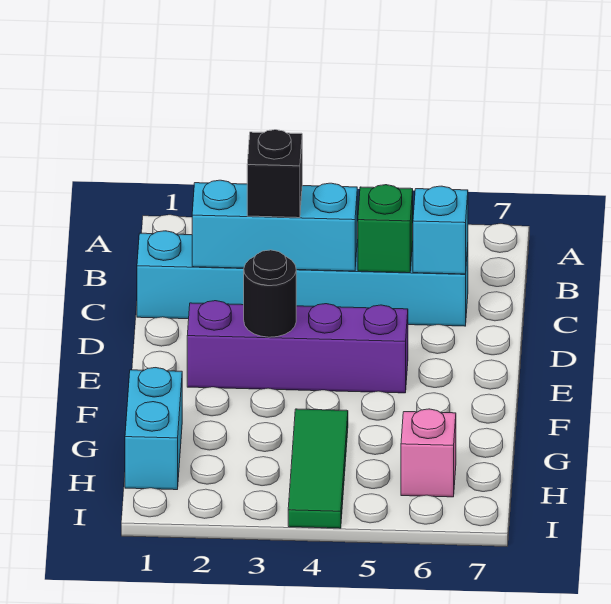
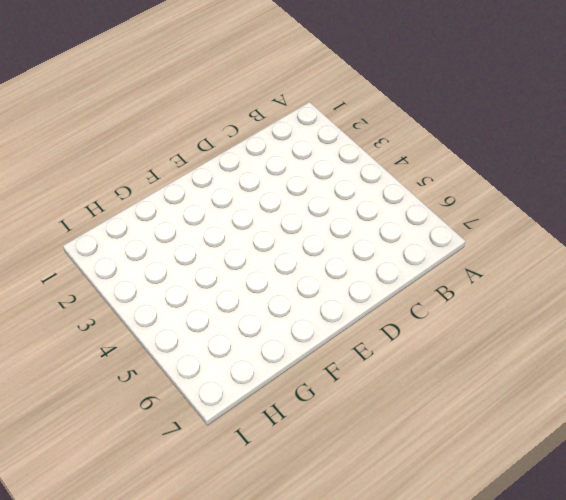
none -> cyan 1x6 brick [137,231,468,326]
none -> purple 1x4 brick [187,301,408,393]

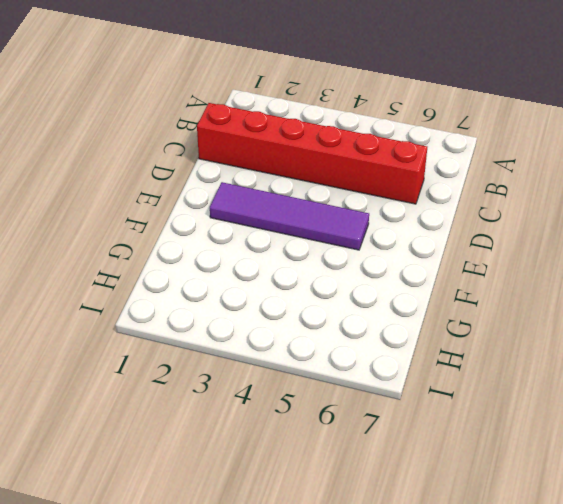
red 1x6 brick [197,103,427,204] -> cyan 1x6 brick [137,231,468,326]
purple 1x4 tile [210,182,369,250] -> purple 1x4 brick [187,301,408,393]
none -> cyan 1x2 brick [125,368,182,490]
none -> green 1x3 tile [288,409,348,528]

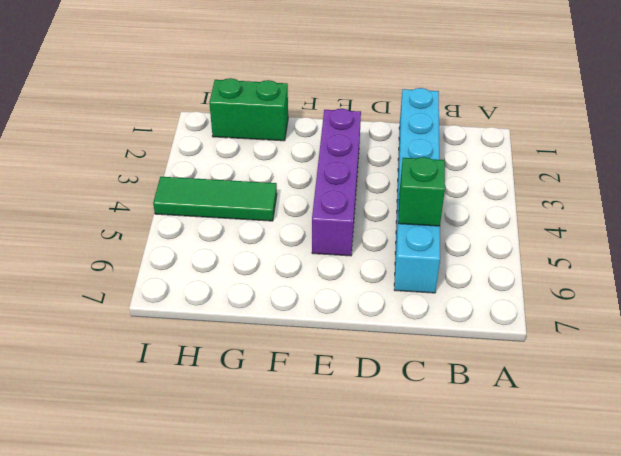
green 1x2 brick [209,78,288,141] -> cyan 1x2 brick [125,368,182,490]
none -> pink 1x1 brick [401,409,456,497]
none -> cyan 1x3 brick [192,180,357,271]

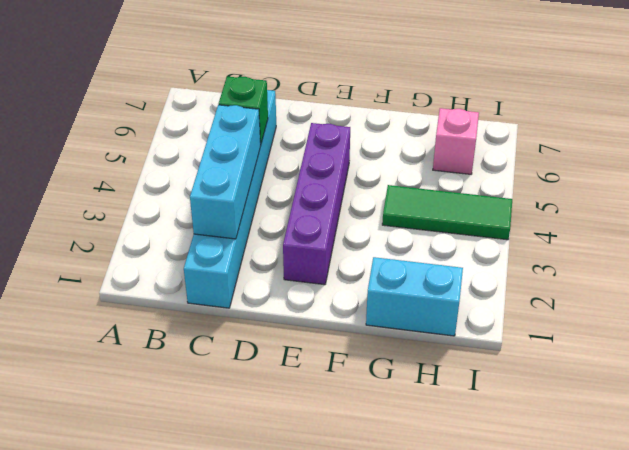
none -> cyan 1x1 brick [413,186,468,274]
none -> black 1x1 round brick [244,250,296,337]

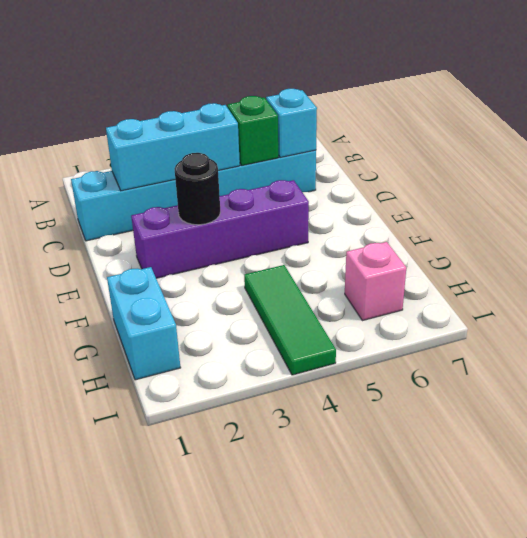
none -> black 1x1 brick [247,130,302,218]

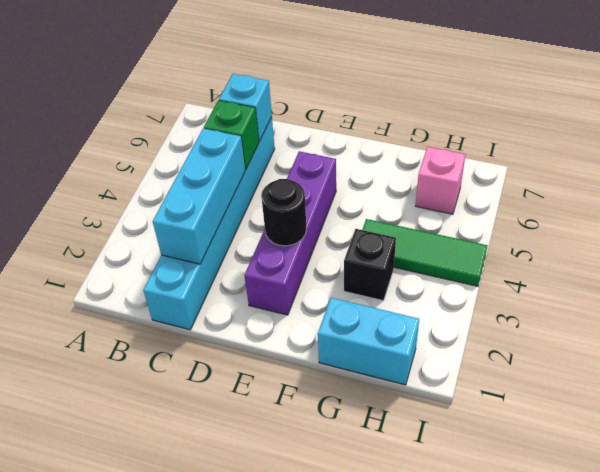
black 1x1 brick [344,229,396,301] -> black 1x1 brick moved to [247,130,302,218]

